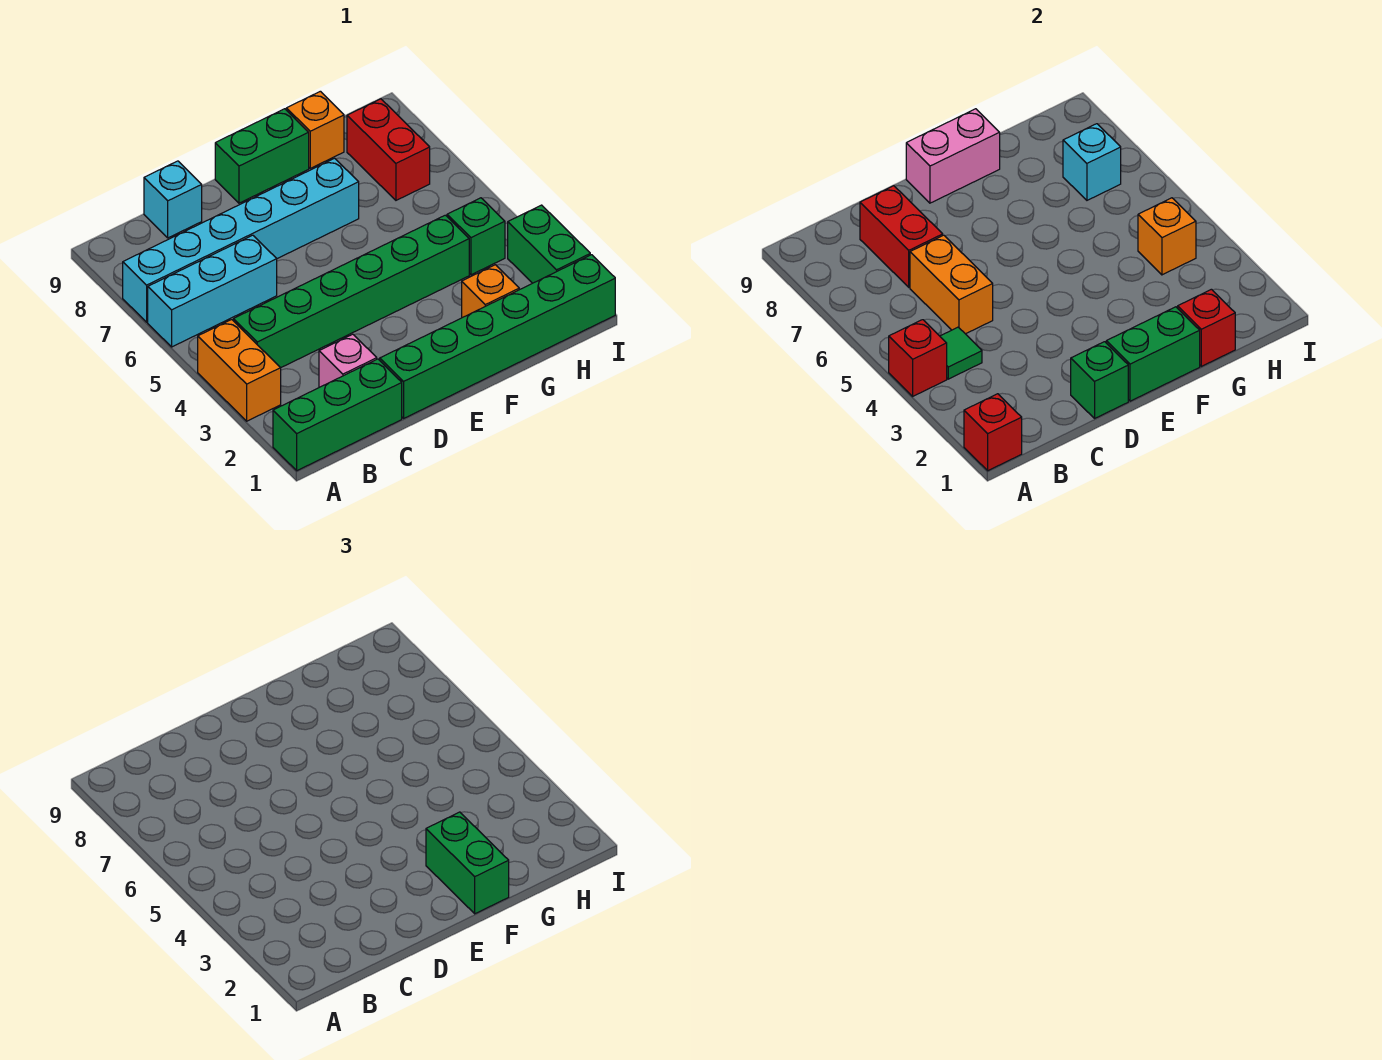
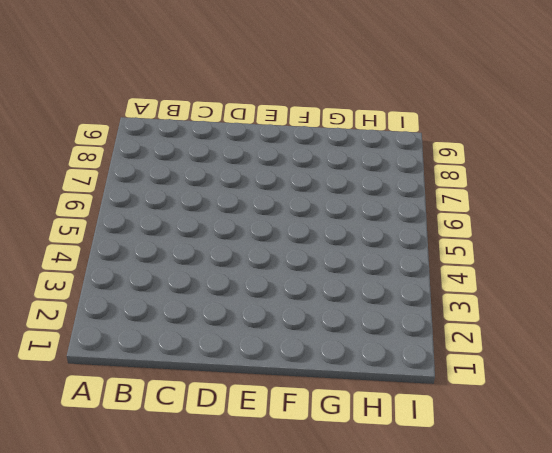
none -> green 1x3 brick [273,359,402,471]
none -> orange 1x2 brick [198,320,281,421]
none -> cyan 1x3 brick [148,235,277,347]

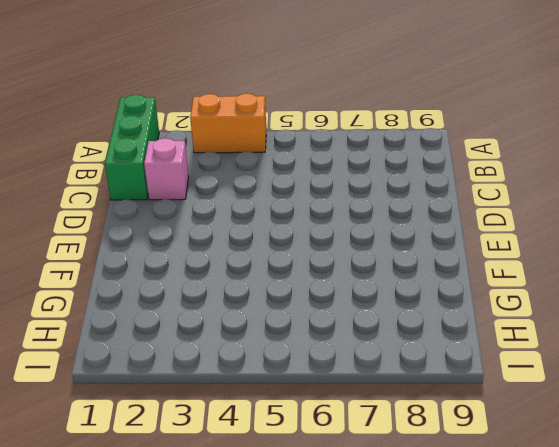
none -> cyan 1x3 brick [148,235,277,347]
none -> cyan 1x6 brick [123,158,359,322]
none -> green 1x6 brick [233,215,469,368]

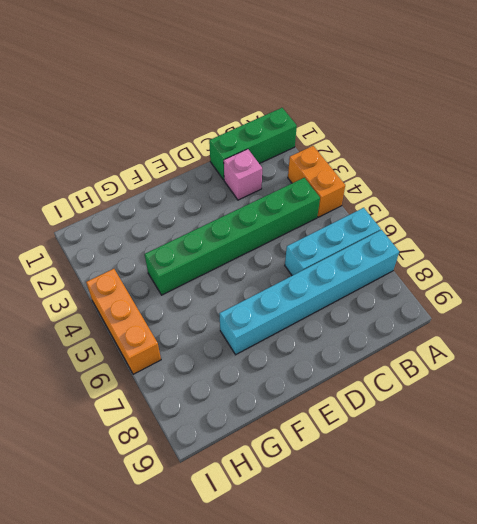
orange 1x3 brick [86,269,161,374] -> none
none -> cyan 1x1 brick [144,161,202,238]
none -> green 1x6 brick [380,255,615,418]
none -> green 1x2 brick [215,109,309,203]

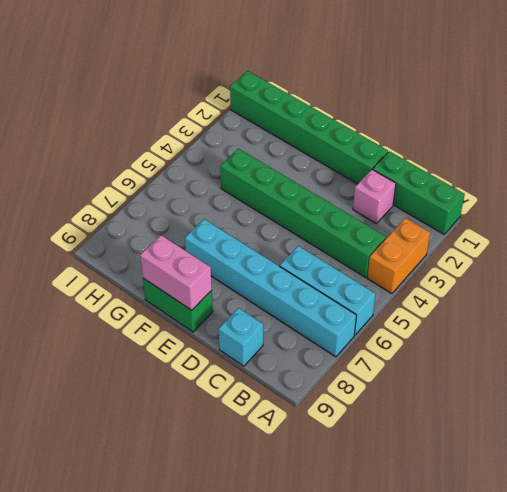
none -> orange 1x1 brick [462,265,519,318]
none -> orange 1x1 brick [286,91,344,168]
none -> green 1x1 brick [447,198,505,275]

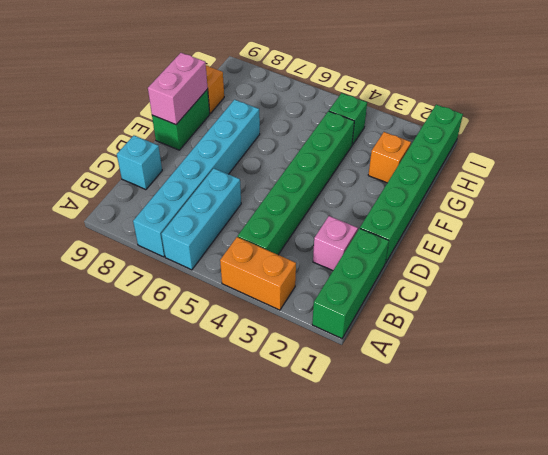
none -> red 1x2 brick [347,99,430,200]
none -> green 1x2 brick [508,205,590,283]
none -> red 1x1 brick [964,394,1022,471]

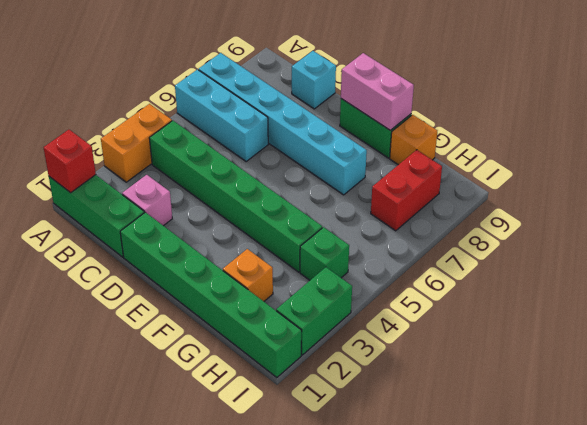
none -> red 1x1 brick [889,320,947,396]
none -> green 1x1 tile [940,327,982,379]
none -> orange 1x2 brick [910,235,993,334]

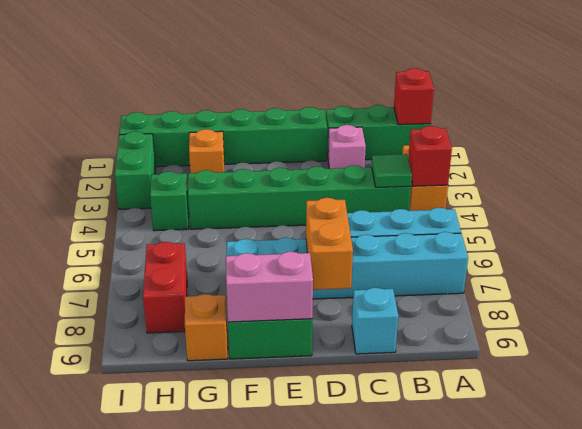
orange 1x2 brick [306,198,353,290] -> orange 1x2 brick moved to [910,235,993,334]
none -> red 1x2 brick [860,186,943,287]
none -> green 1x1 brick [1071,342,1128,418]
none -> green 1x2 brick [1106,307,1200,401]

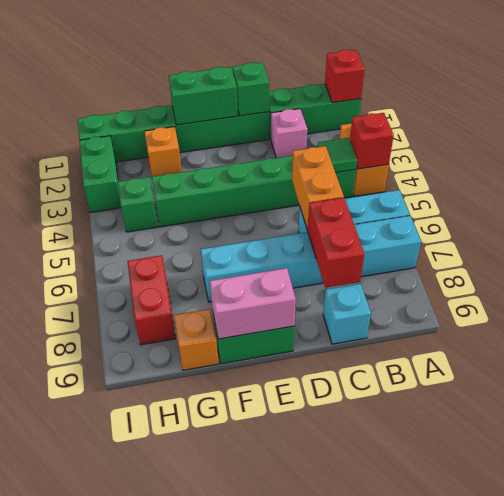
none -> red 1x1 brick [1178,289,1235,366]
none -> orange 1x1 brick [1138,198,1196,275]
none -> cyan 1x1 brick [1063,124,1121,200]

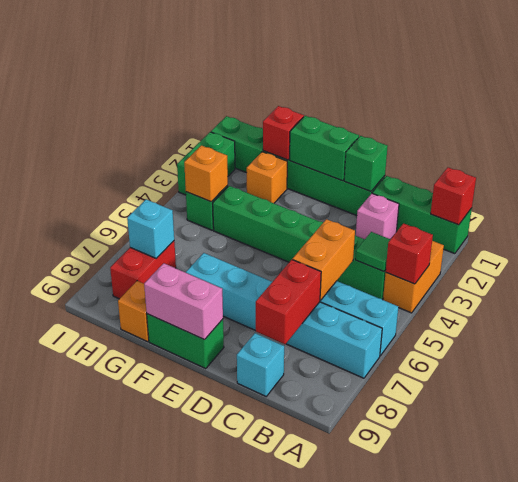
none -> green 1x2 brick [426,812,509,914]

